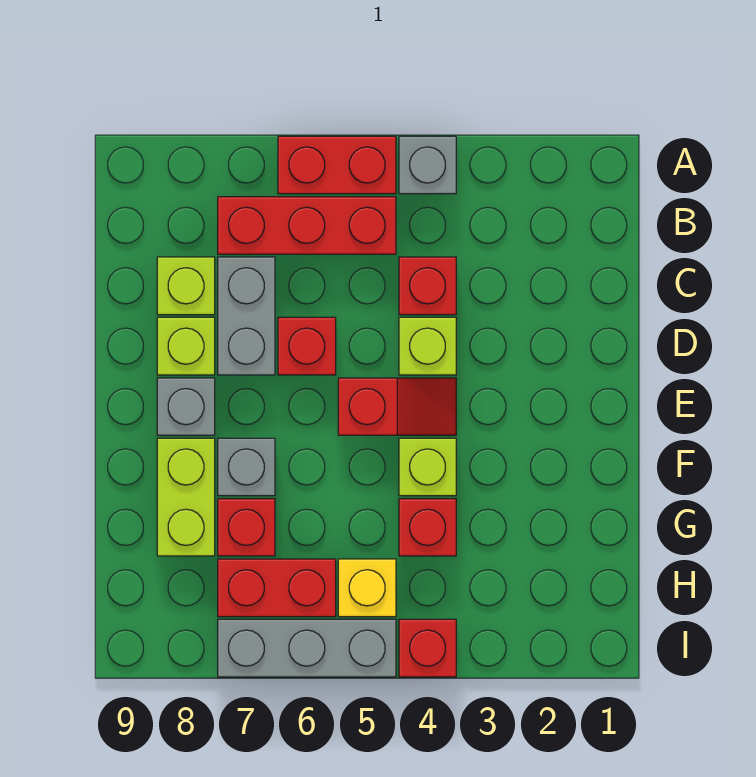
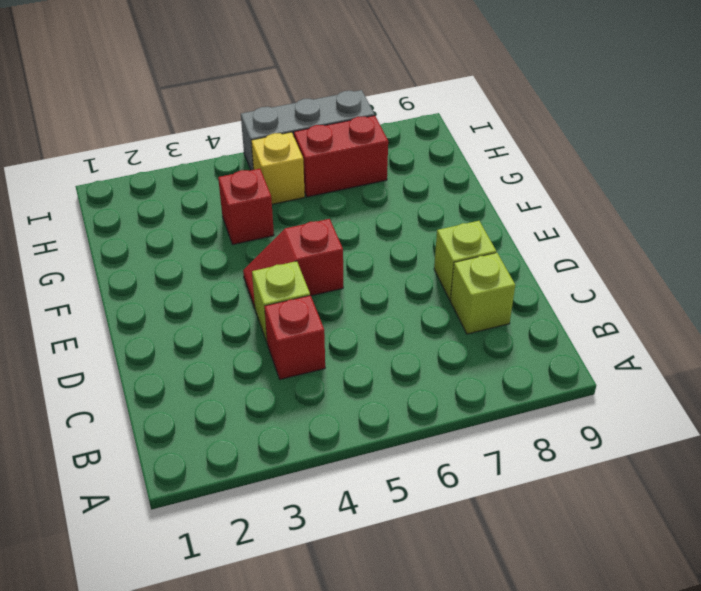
none -> grey 1x1 brick [399,136,456,194]
none -> red 1x2 brick [278,136,396,194]
none -> red 1x3 brick [218,197,396,254]

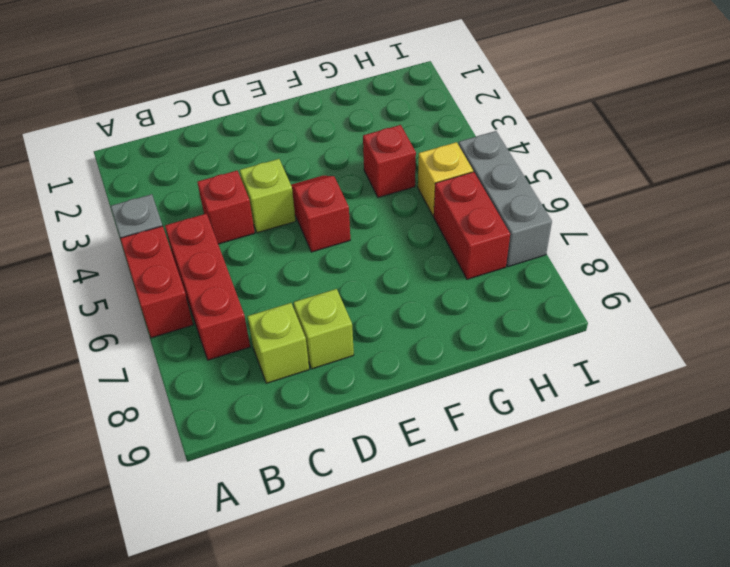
none -> grey 1x2 brick [218,257,275,375]
none -> red 1x1 brick [278,317,336,375]
none -> grey 1x1 brick [157,378,215,435]

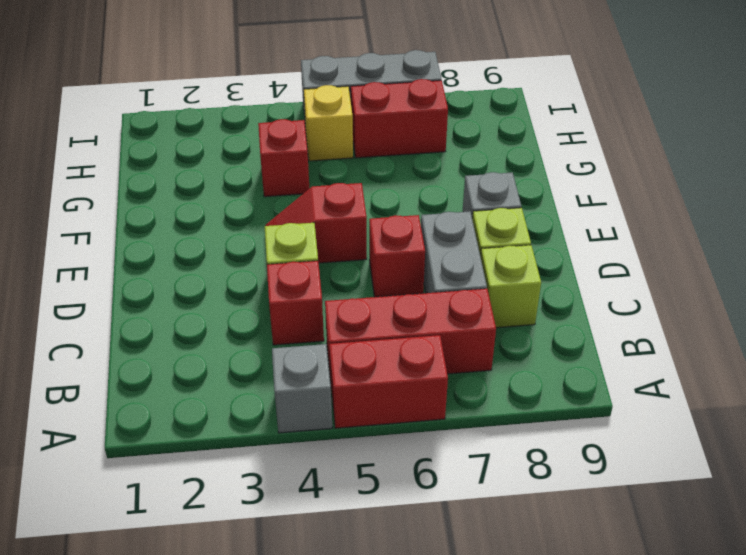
none -> lime 1x1 brick [399,438,456,496]
none -> grey 1x1 brick [218,438,275,496]
none -> lime 1x2 brick [157,438,215,556]

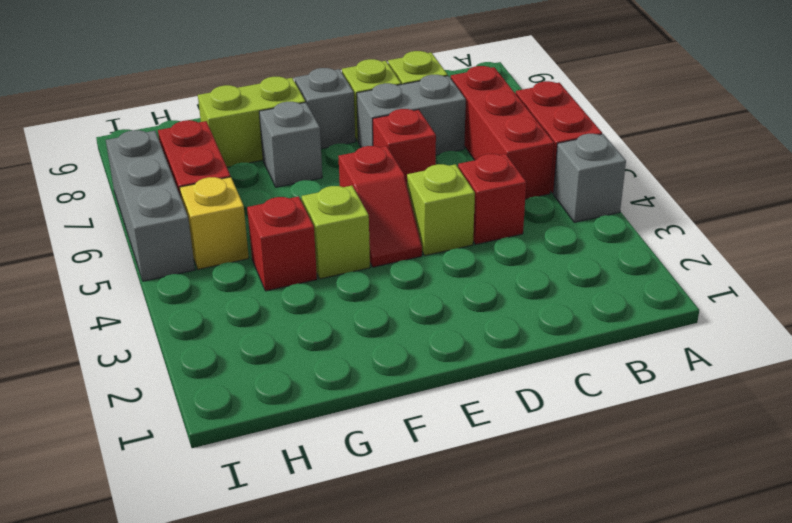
none -> red 1x1 brick [218,499,275,556]
none -> red 1x1 brick [399,619,456,677]

